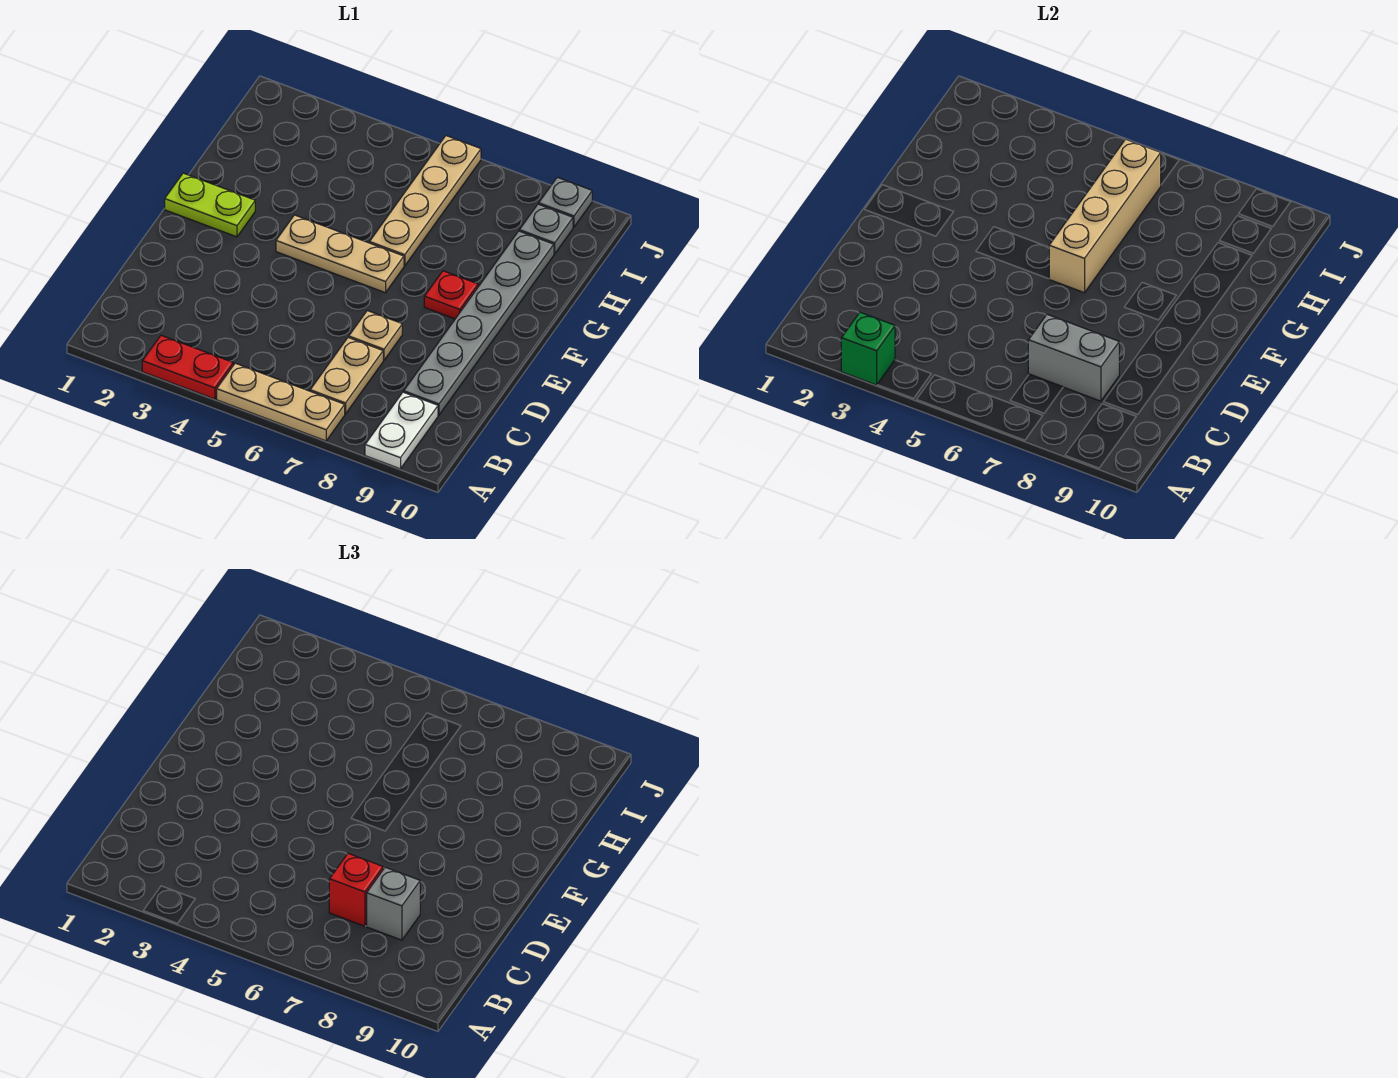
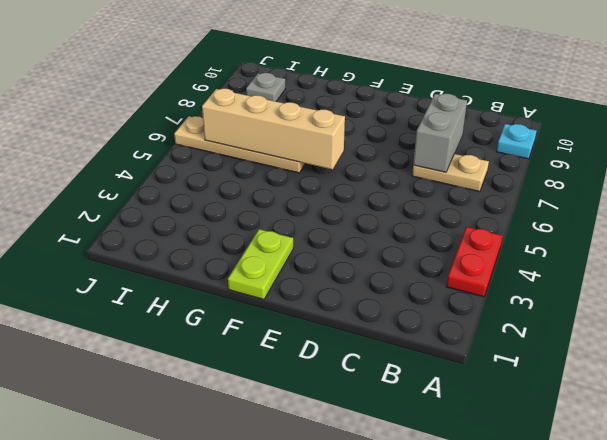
cyan 1x1 plate [496,124,536,159] -> white 1x2 plate [365,392,438,469]
none -> tan 1x3 plate [217,363,345,441]
none -> grey 1x6 plate [404,231,554,415]
none -> tan 1x1 plate [349,311,402,360]

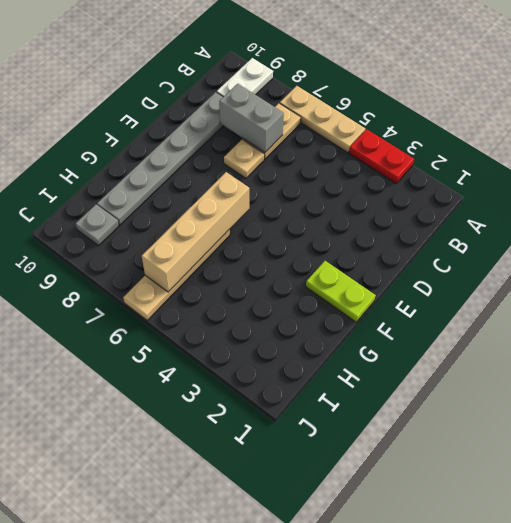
none -> tan 1x3 plate [276,215,404,293]
none -> red 1x1 plate [424,271,478,319]
none -> grey 1x1 plate [539,177,592,227]

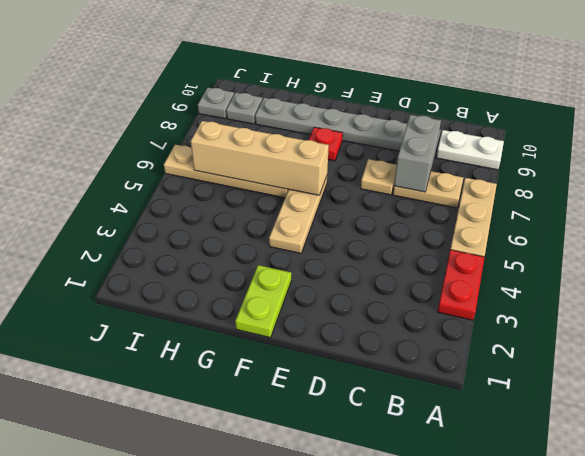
none -> green 1x1 brick [841,312,895,385]
none -> red 1x1 brick [329,853,383,926]
none -> grey 1x1 brick [367,867,420,940]

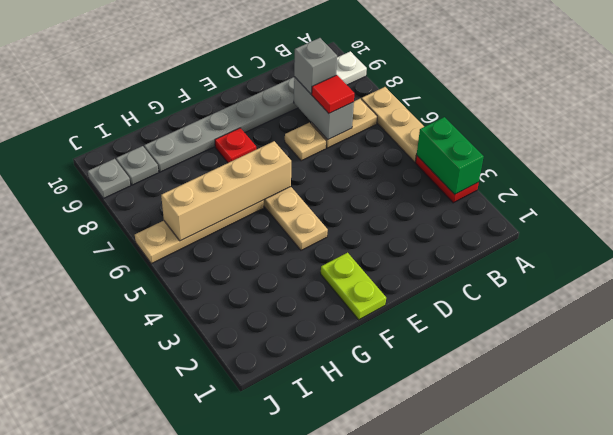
green 1x2 brick [417,117,484,194] -> green 1x1 brick [841,312,895,385]
red 1x1 tile [312,75,354,113] -> red 1x1 brick [329,853,383,926]

